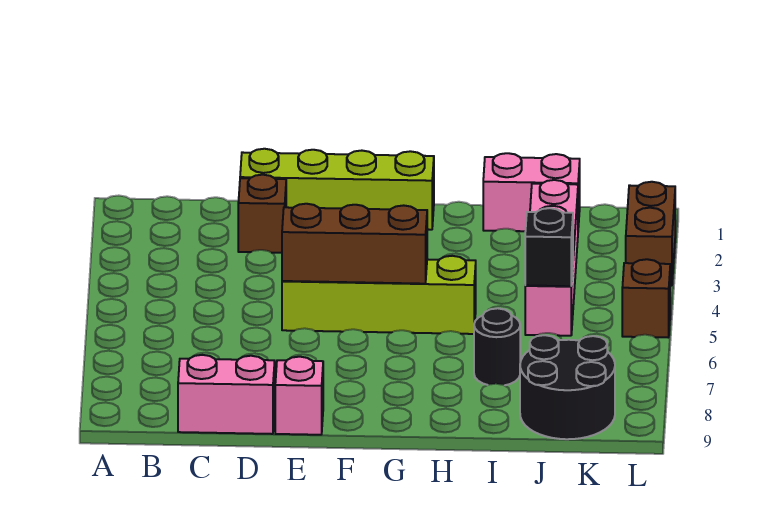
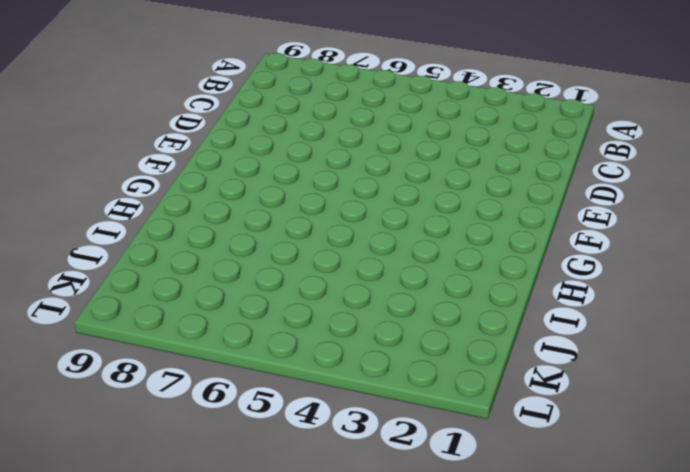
none -> pink 1x2 brick [178,355,275,434]
none -> lime 1x4 brick [240,149,434,230]
none -> brown 1x1 brick [238,175,286,253]

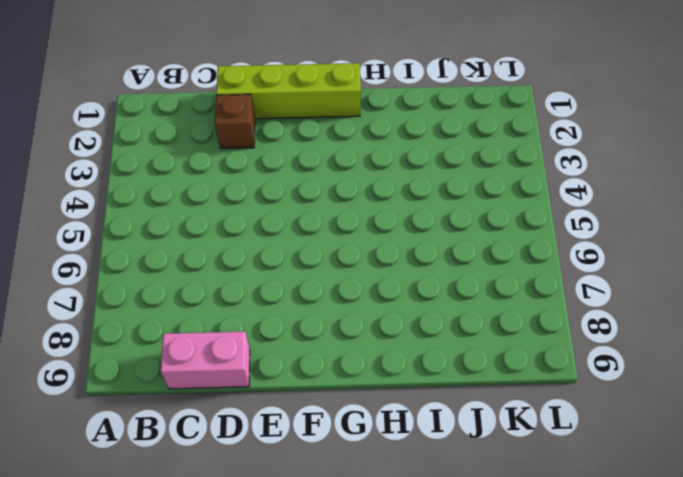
none -> lime 1x4 brick [282,256,476,334]
none -> pink 1x1 brick [275,357,323,435]
none -> pink 1x2 brick [483,153,580,231]

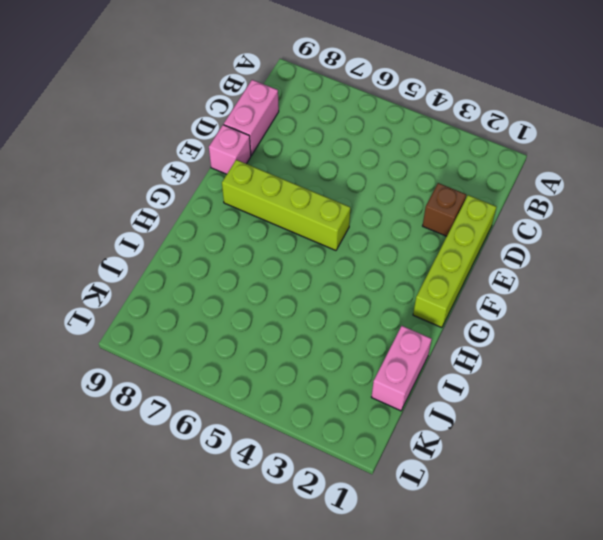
lime 1x4 brick [222,160,350,250] -> lime 1x4 brick turned to [282,256,476,334]
none -> black 1x1 round brick [474,308,520,385]
none -> pink 1x4 brick [525,180,578,336]
none -> black 2x2 round brick [520,335,615,439]

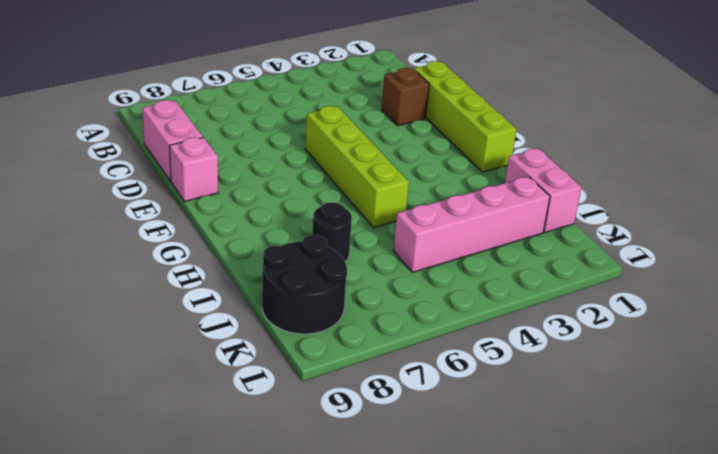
none -> brown 1x2 brick [626,182,675,286]
none -> brown 1x1 brick [622,259,670,337]
none -> brown 1x3 brick [282,204,427,284]

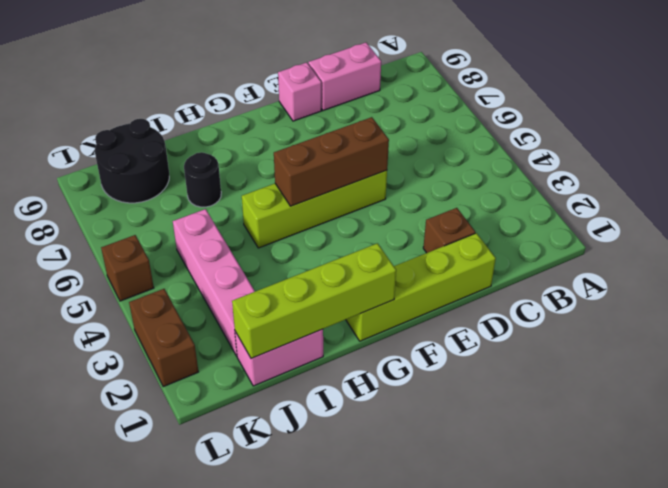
lime 1x4 brick [232,243,396,359] -> none
none -> black 1x1 brick [525,208,573,286]

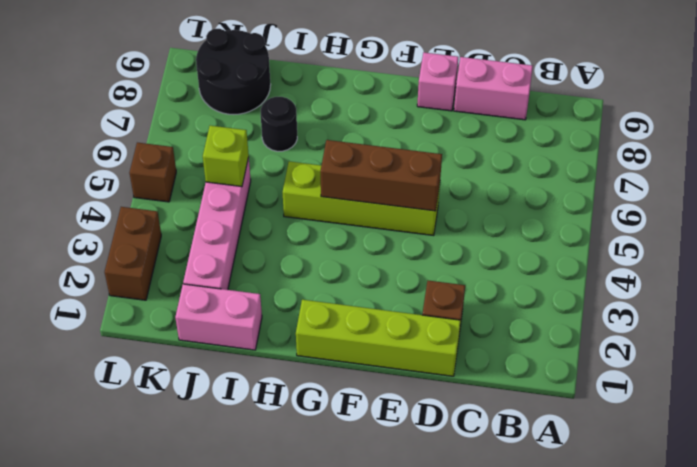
lime 1x1 brick [203,126,249,187] -> black 1x1 brick [525,208,573,286]

